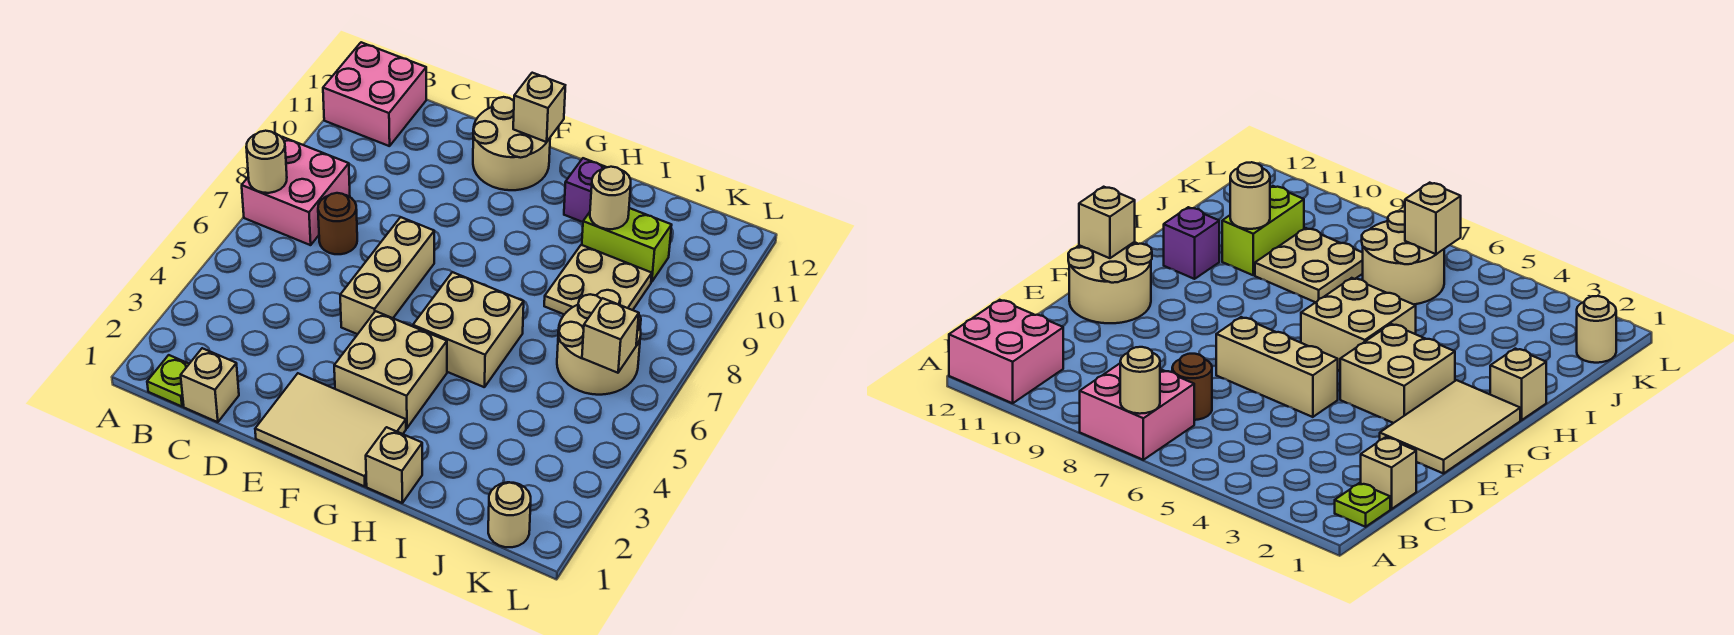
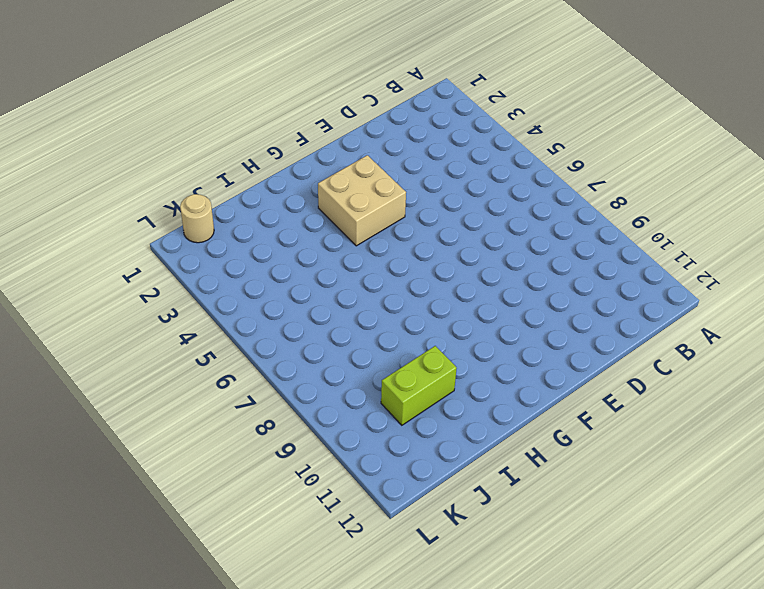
none -> pink 2x2 brick [242,137,350,245]
none -> pink 2x2 brick [323,42,426,146]
none -> lime 1x1 plate [147,355,189,406]

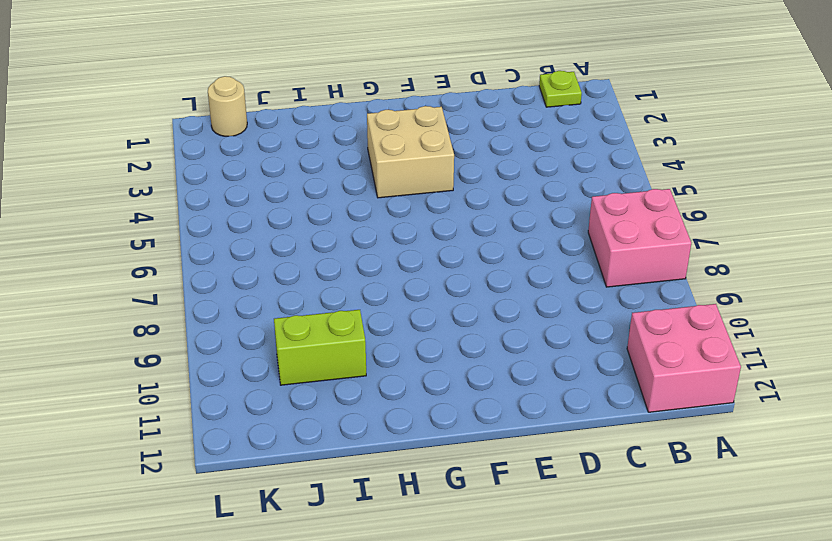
none -> tan 1x1 brick [181,348,239,422]
none -> brown 1x1 round brick [318,193,357,254]
none -> tan 2x3 tile [255,373,406,486]

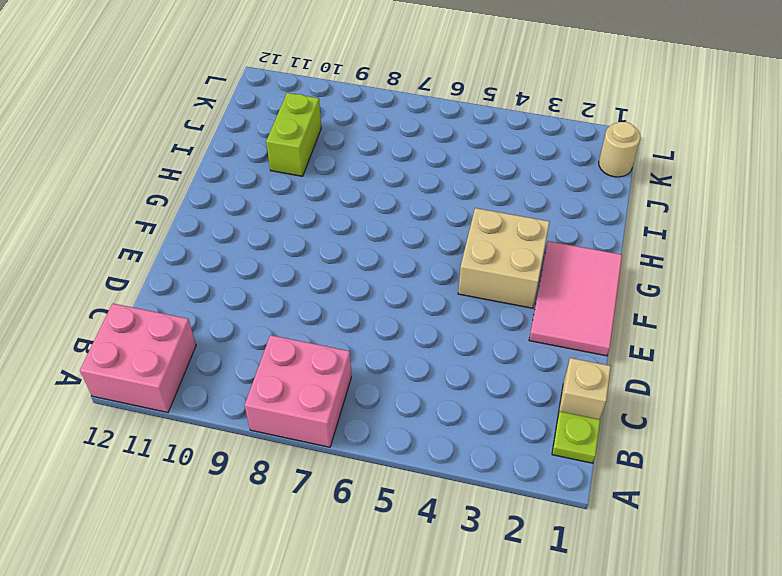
pink 2x3 tile [529,241,622,356] -> tan 2x3 tile [255,373,406,486]
none -> brown 1x1 round brick [318,193,357,254]
none -> tan 1x3 brick [340,217,434,334]
none -> tan 2x2 round brick [473,97,550,190]

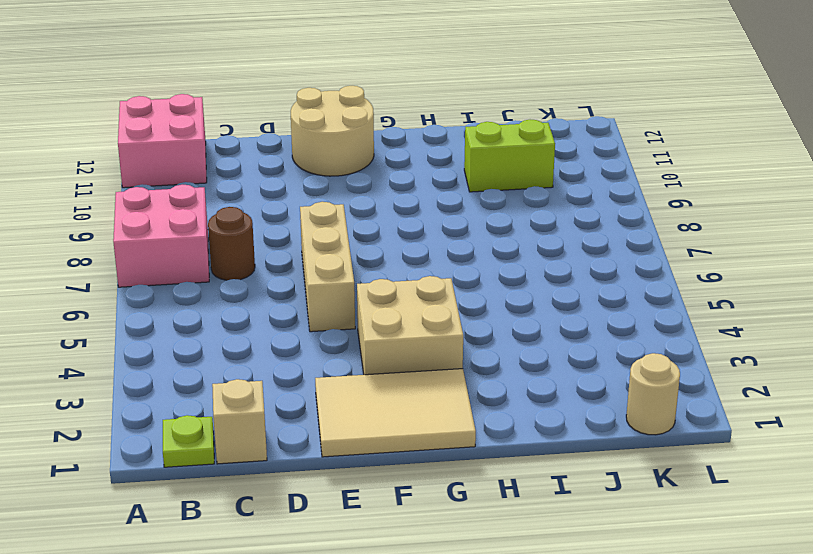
none -> tan 2x2 brick [413,272,524,387]
none -> tan 1x1 brick [366,427,422,503]
none -> purple 1x1 brick [564,158,607,222]

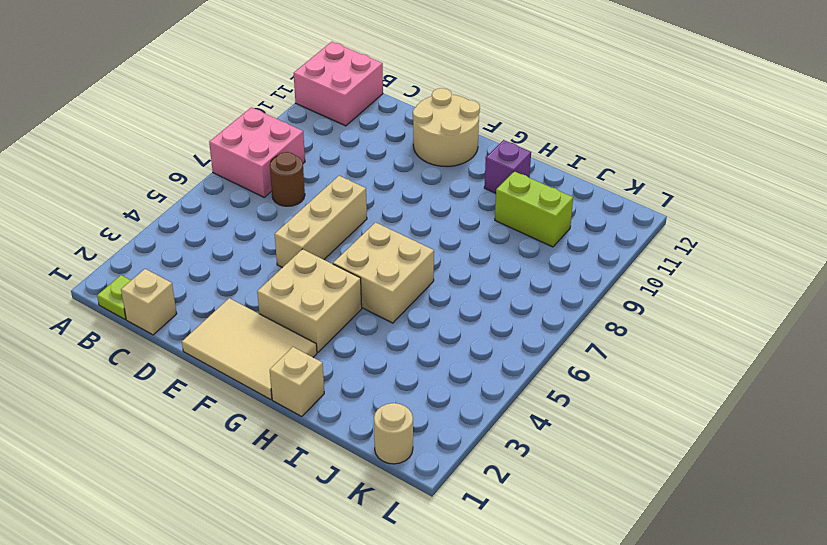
none -> tan 2x2 plate [544,245,652,314]
none -> tan 2x2 round brick [557,294,641,395]
none -> tan 1x1 round brick [246,131,287,193]

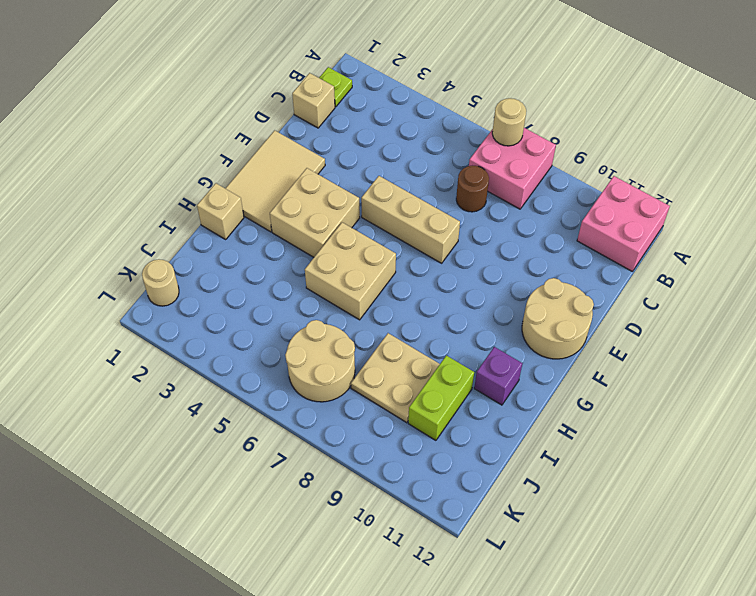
none -> tan 1x1 brick [513,73,565,142]
none -> tan 1x1 round brick [590,167,631,229]
none -> tan 1x1 brick [582,298,639,373]

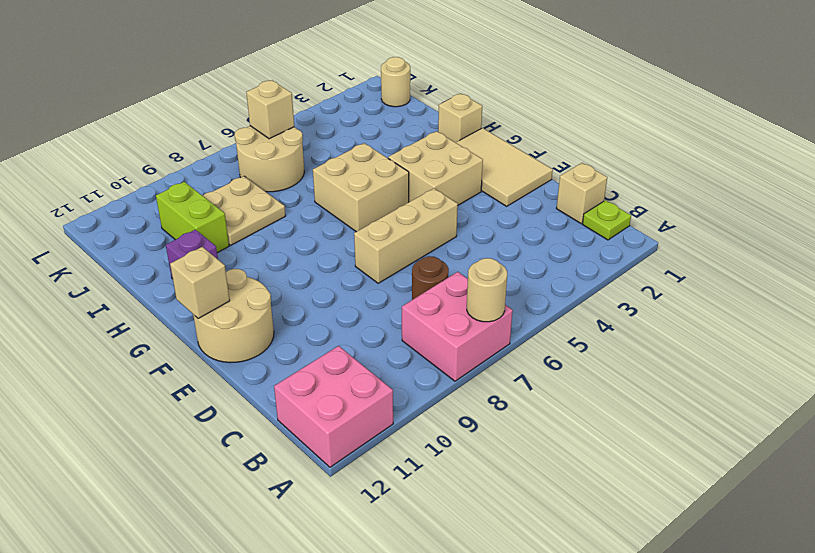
none -> tan 1x1 round brick [590,167,631,229]

